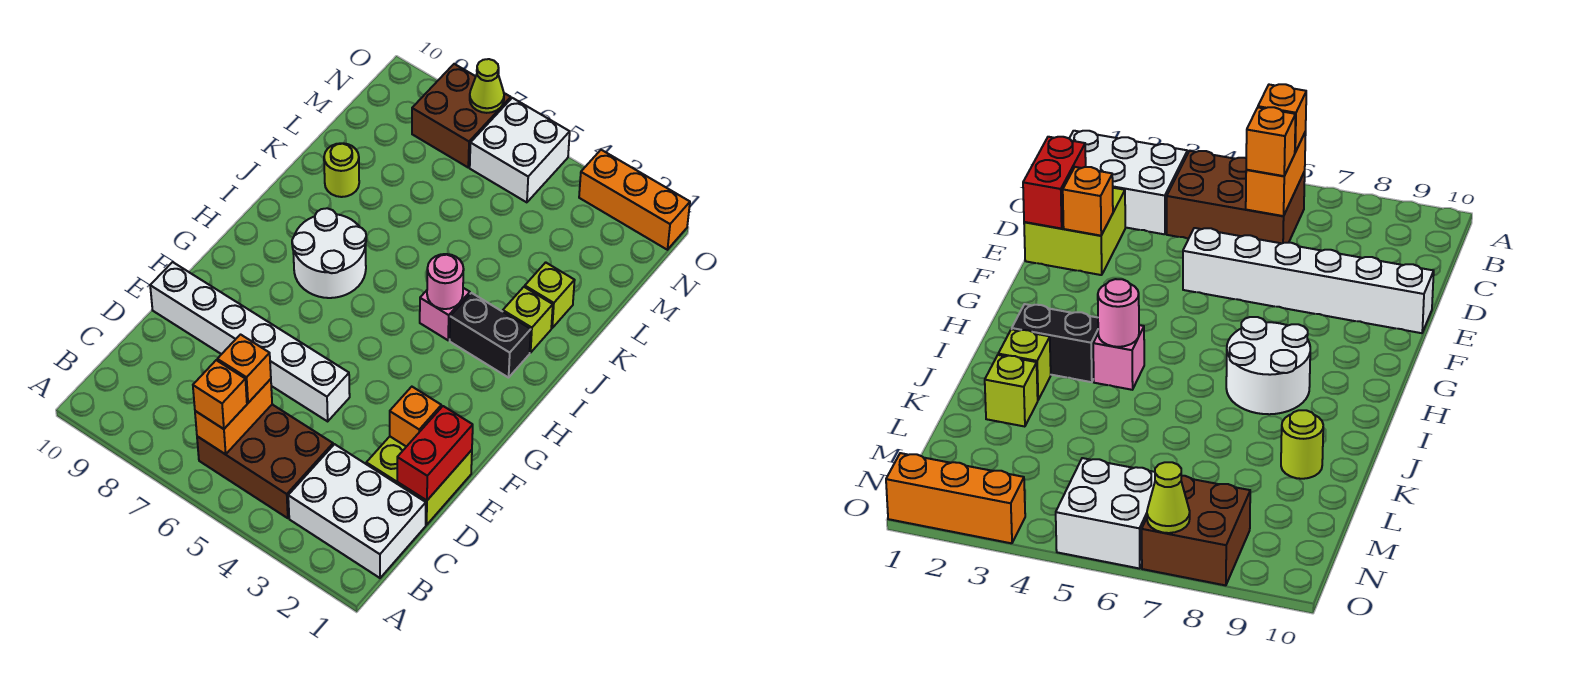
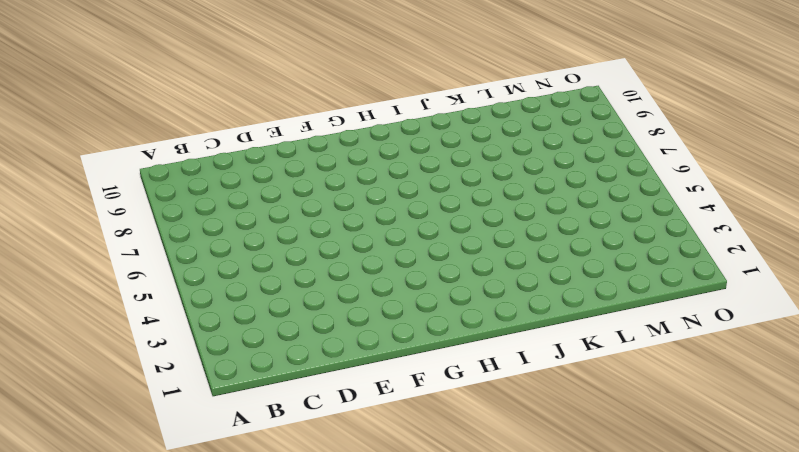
none -> white 2x3 brick [288,444,426,578]
none -> brown 2x3 brick [197,405,333,518]
none -> lime 2x2 brick [366,437,472,525]

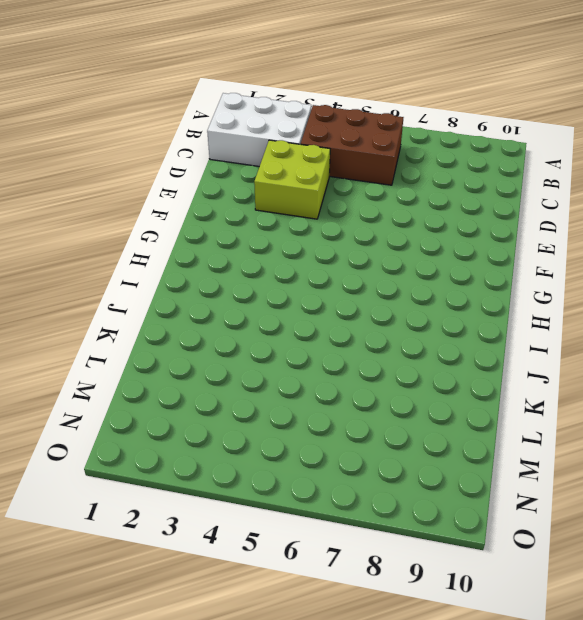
lime 2x2 brick [254,140,330,219] -> lime 2x2 brick moved to [366,437,472,525]
none -> white 1x6 brick [150,262,350,421]
none -> white 2x2 round brick [292,208,366,298]
none -> black 1x2 brick [450,293,531,378]

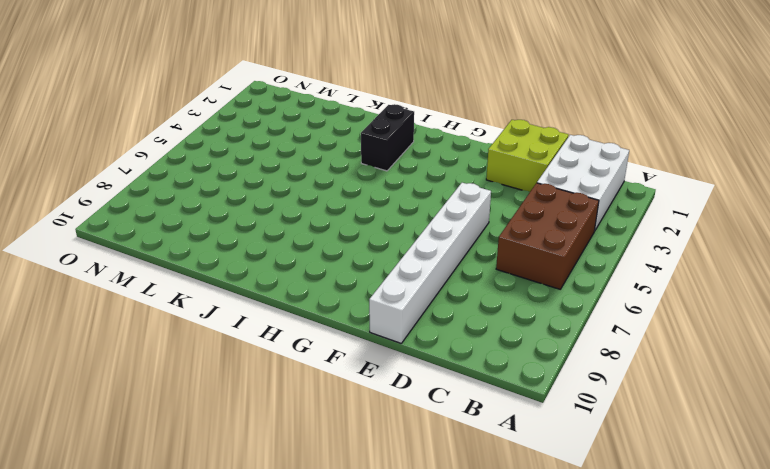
none -> white 2x2 round brick [292,208,366,298]
none -> pink 1x1 brick [420,288,470,340]
none -> lime 1x1 brick [503,287,553,353]

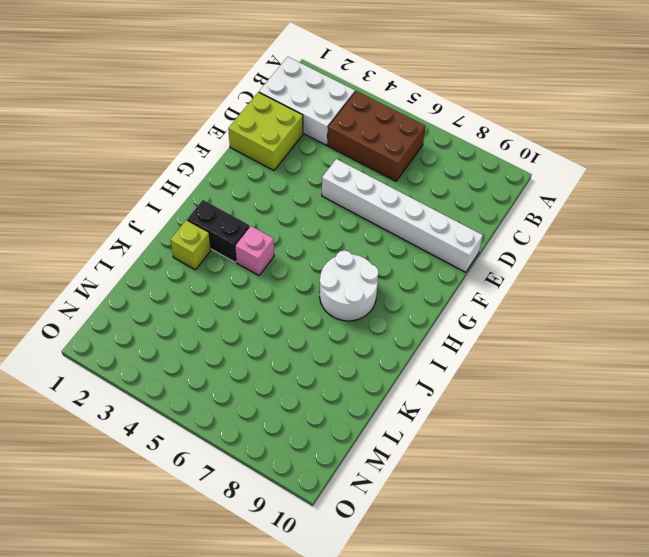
none -> lime 1x1 brick [525,262,575,328]
none -> lime 1x1 round brick [324,143,359,197]
none -> white 2x2 brick [470,98,570,202]

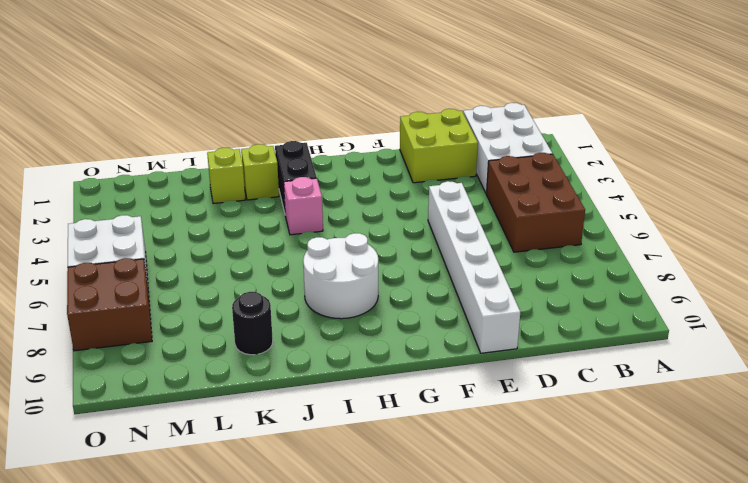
black 1x1 round brick [232,292,273,355] -> lime 1x1 round brick [324,143,359,197]
none -> orange 1x3 brick [579,150,690,250]
none -> orange 1x2 brick [195,379,272,454]
none -> red 1x2 brick [397,406,473,501]

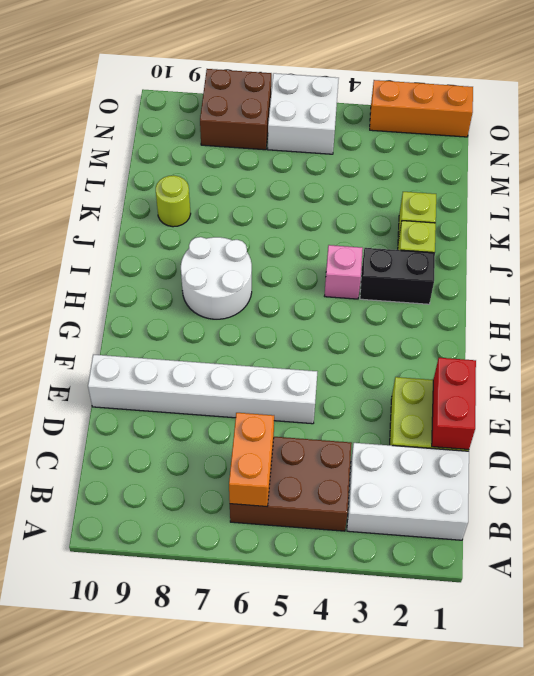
none -> orange 1x1 brick [390,387,441,447]
none -> pink 1x1 round brick [427,254,464,309]
none -> lime 1x1 cone [470,59,504,113]

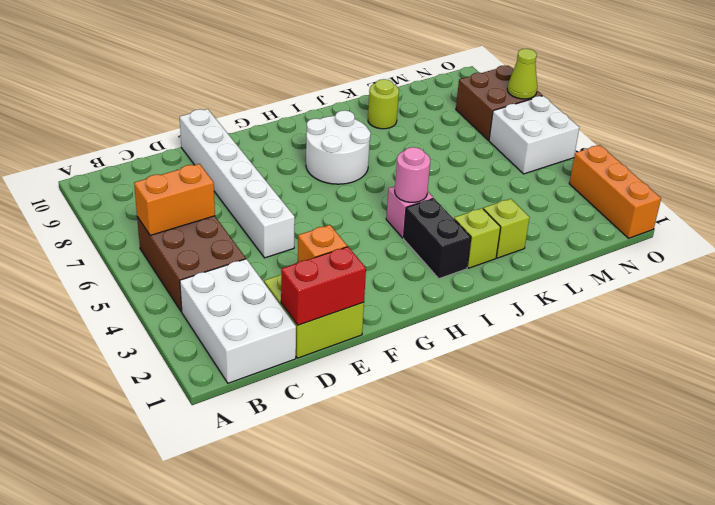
none -> orange 1x1 brick [193,360,247,429]
none -> orange 1x1 brick [217,335,271,403]

